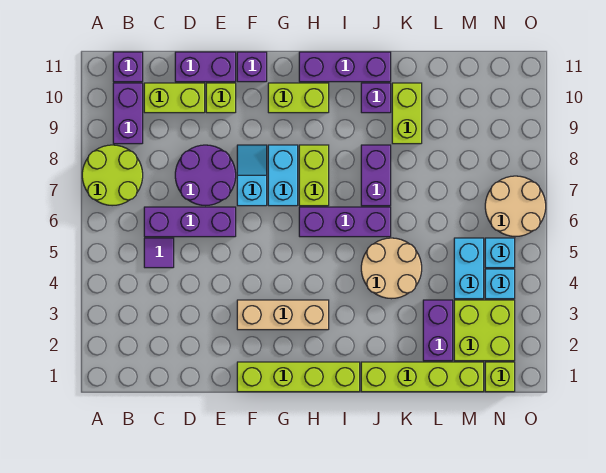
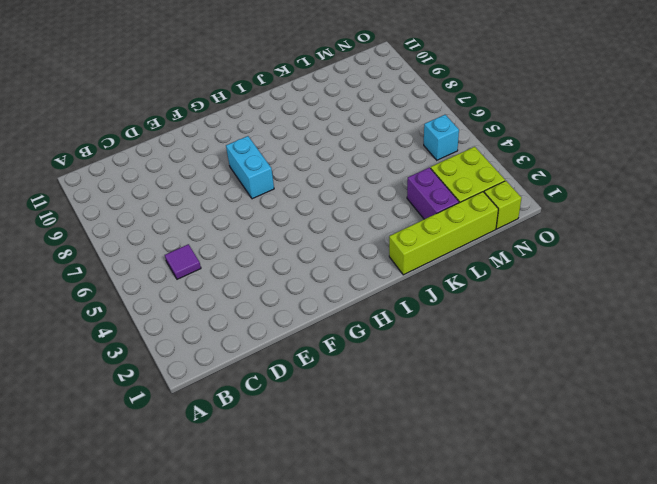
none -> lime 2x2 round brick [82,145,143,206]
none -> purple 1x2 brick [113,83,143,144]
none -> purple 1x1 brick [113,52,143,82]
none -> purple 1x3 brick [144,207,236,237]

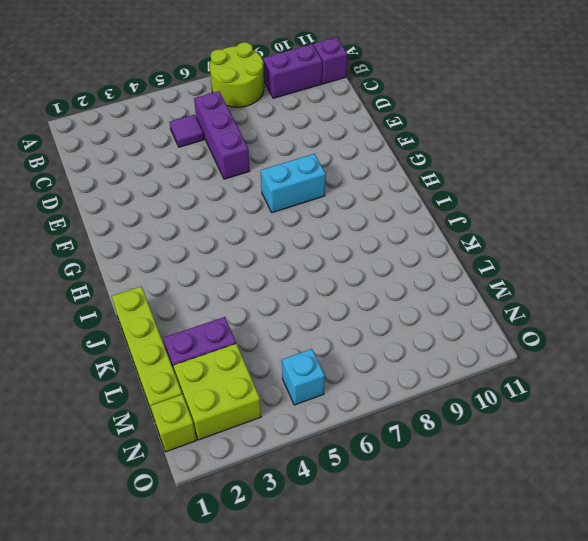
none -> lime 1x2 brick [144,83,205,113]
none -> purple 2x2 round brick [175,145,236,205]
none -> purple 1x2 brick [175,52,236,82]
none -> lime 1x1 brick [206,83,236,113]

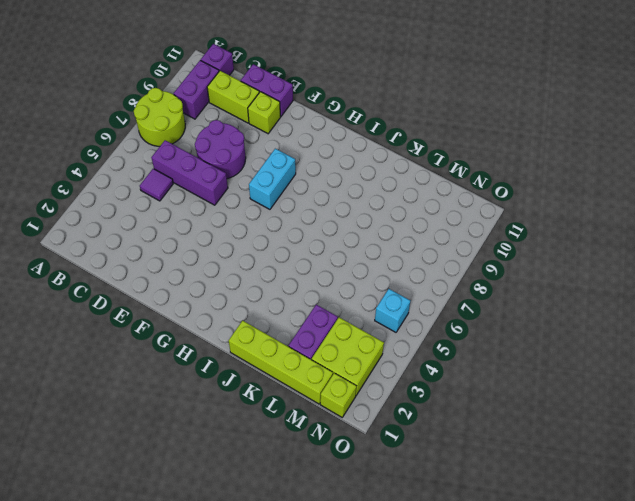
none -> lime 1x4 brick [237,362,360,392]
none -> tan 1x3 brick [237,300,329,330]
none -> cyan 1x2 slope [237,145,267,206]
none -> purple 1x1 brick [237,52,267,82]

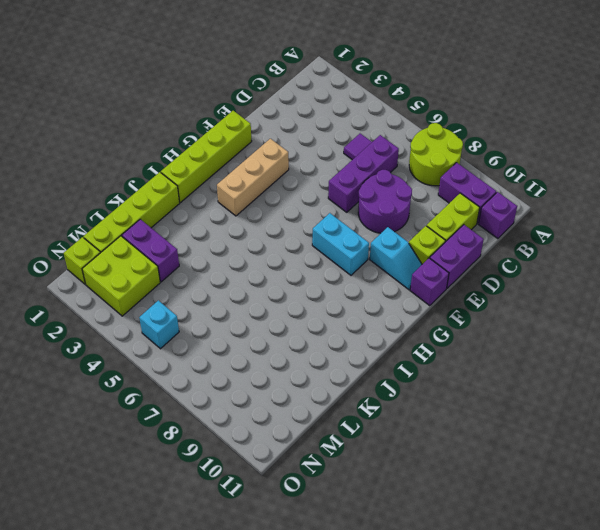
cyan 1x2 slope [370,227,422,290] -> cyan 1x2 slope moved to [237,145,267,206]
none -> lime 1x2 brick [268,83,329,113]
none -> purple 1x3 brick [299,207,391,237]
none -> lime 1x2 brick [299,145,329,206]
none -> purple 1x3 brick [299,52,391,82]

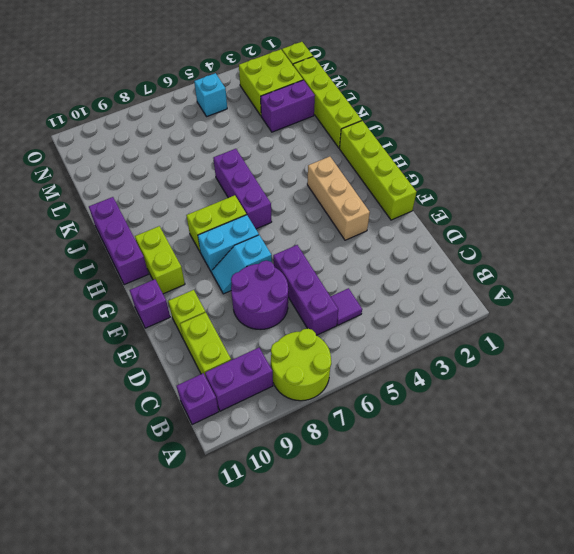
none -> purple 1x2 brick [175,52,236,82]
none -> tan 2x2 round brick [361,238,422,299]
none -> purple 1x2 brick [361,145,391,206]
none -> purple 1x1 brick [361,83,391,113]

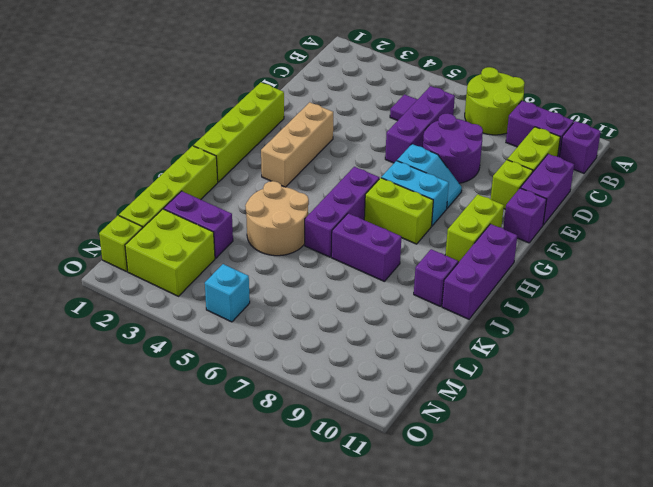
none -> lime 1x2 brick [392,83,422,144]
none -> cyan 1x2 brick [454,238,484,299]
none -> cyan 1x1 brick [485,269,515,299]
none -> tan 2x2 round brick [485,176,546,237]

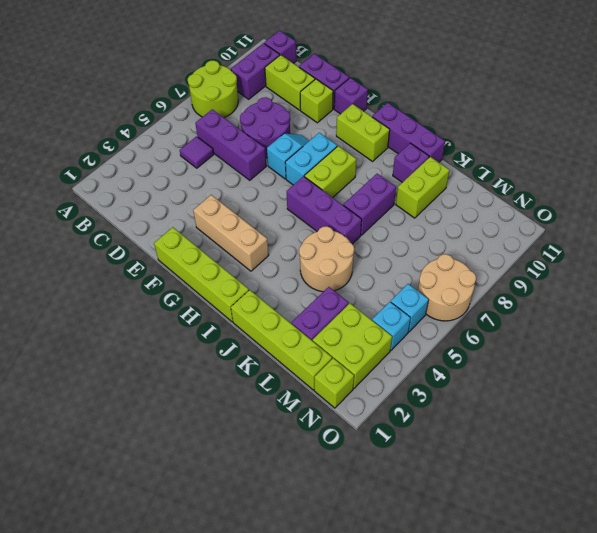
none -> cyan 1x2 brick [454,238,484,299]

